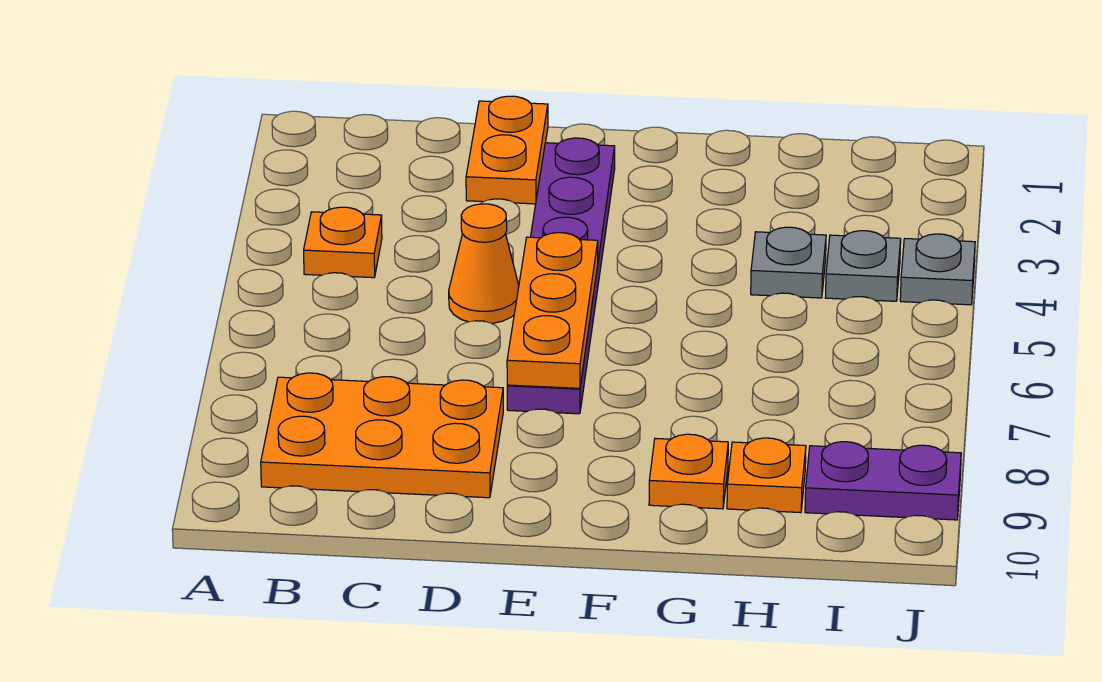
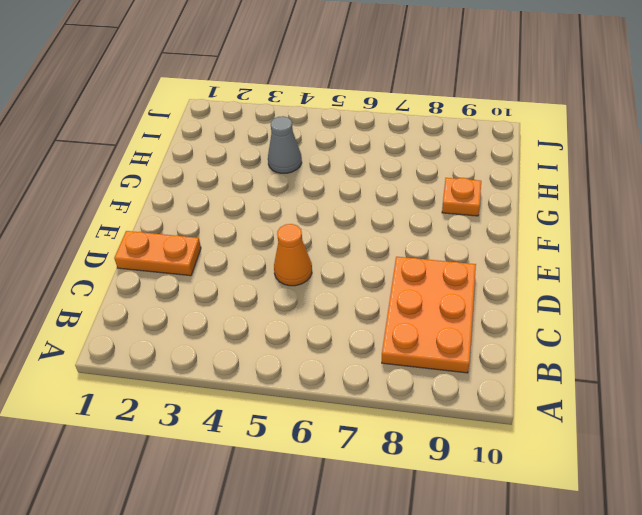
grey 1x1 cone [268,116,302,173] -> grey 1x1 plate [751,227,826,298]
none -> orange 1x1 plate [304,207,382,278]
none -> purple 1x6 plate [507,138,615,414]
none -> orange 1x1 plate [727,438,806,513]

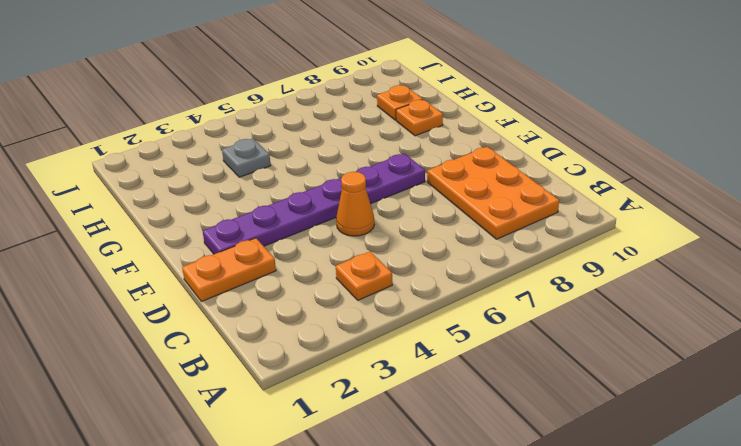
none -> grey 1x1 plate [825,231,901,301]
none -> purple 1x2 plate [805,442,961,520]
none -> grey 1x1 plate [900,234,975,305]

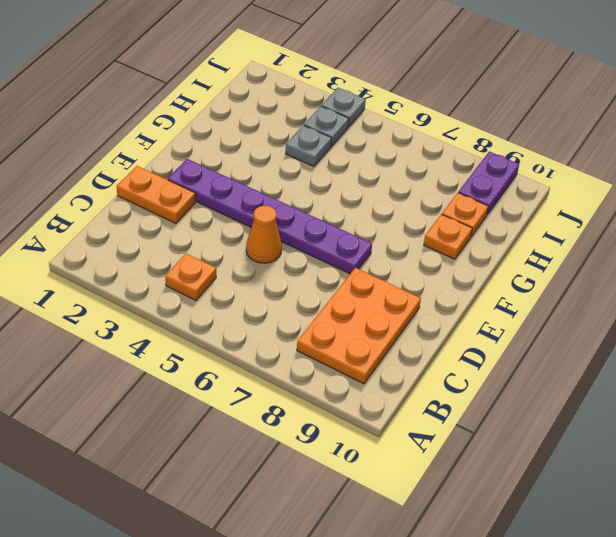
none -> orange 1x3 plate [507,233,598,388]

